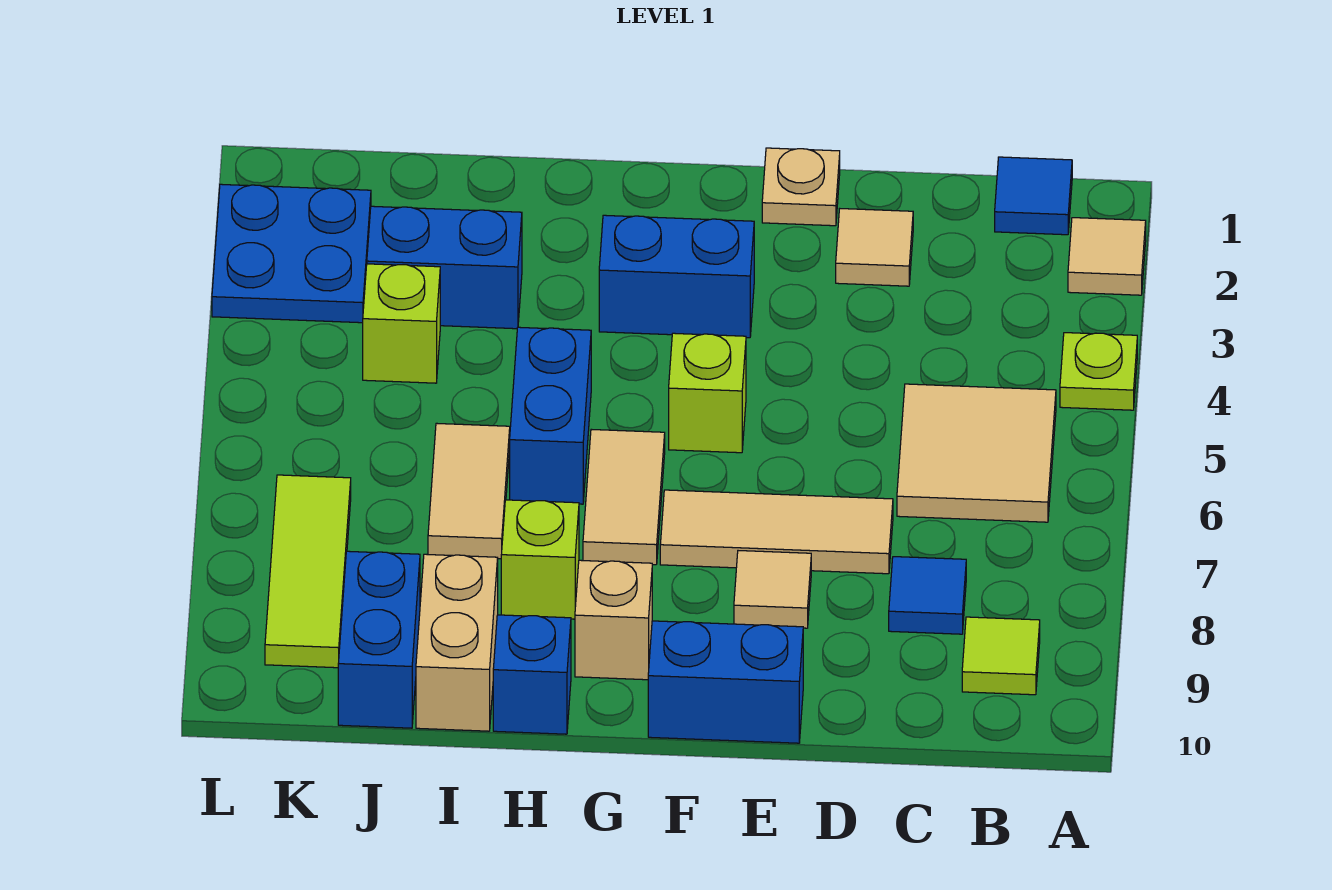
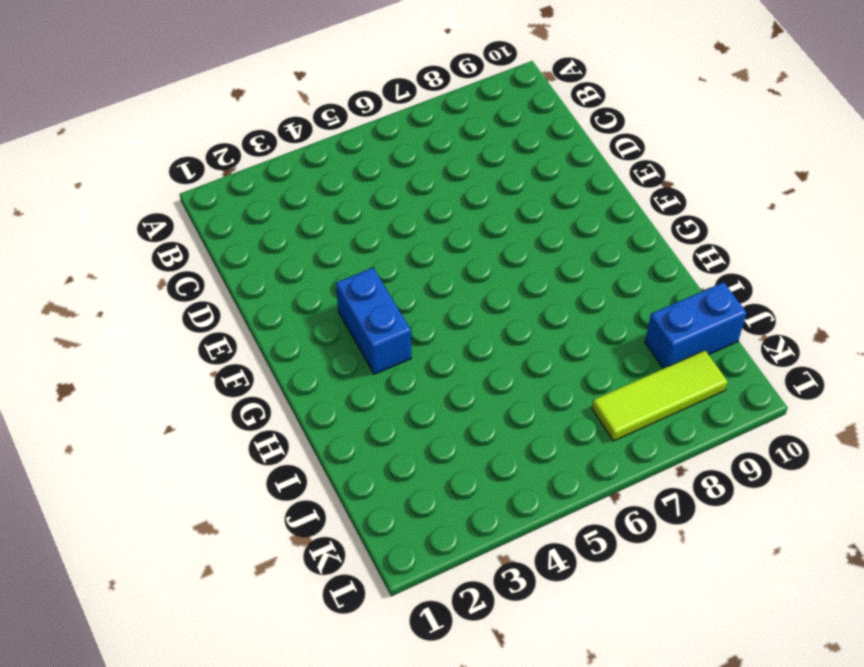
none -> tan 1x1 tile [1068,218,1146,295]
none -> lime 1x1 plate [1060,333,1137,410]
none -> blue 1x1 tile [995,157,1072,235]

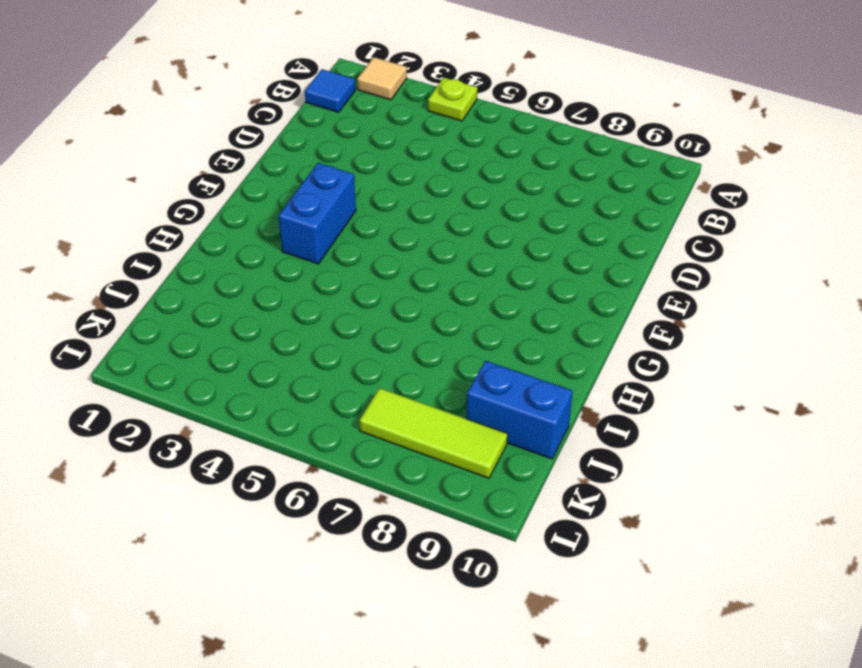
none -> tan 2x2 tile [897,384,1056,522]
none -> lime 1x1 tile [962,617,1040,695]
none -> blue 1x1 tile [889,557,966,634]

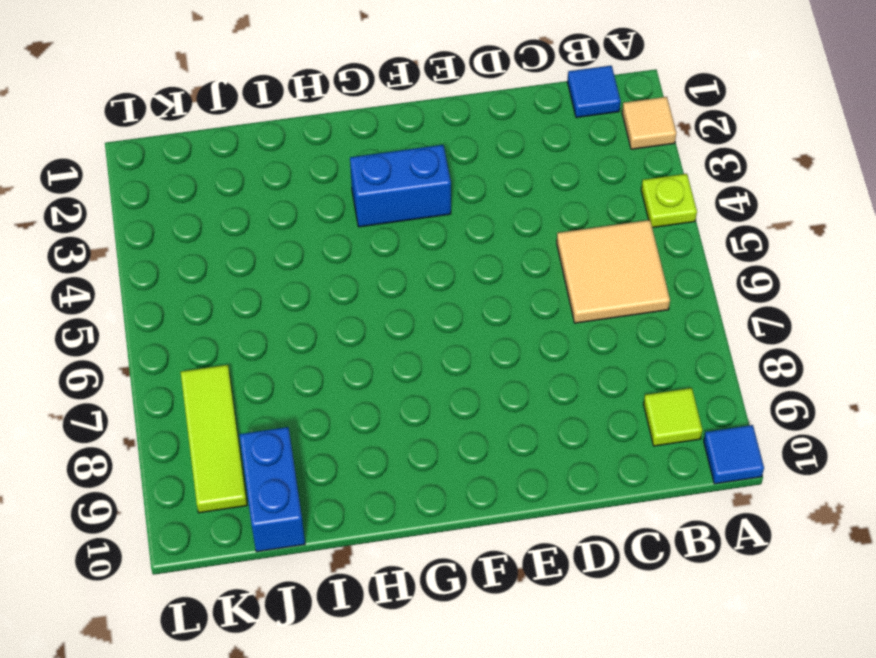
blue 1x1 tile [704,425,764,484] -> blue 1x1 tile moved to [889,557,966,634]
none -> tan 1x1 tile [836,209,913,286]
none -> tan 1x3 tile [660,490,893,574]
none -> tan 1x1 plate [762,148,840,226]

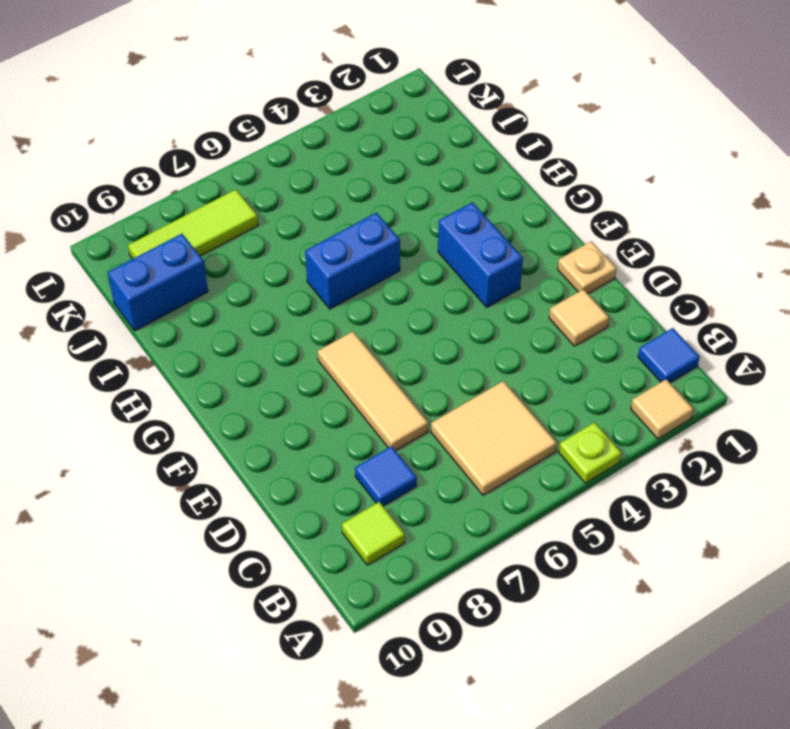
none -> tan 1x1 tile [734,551,811,628]
none -> blue 1x2 brick [648,621,803,743]
none -> lime 1x1 brick [669,333,746,453]

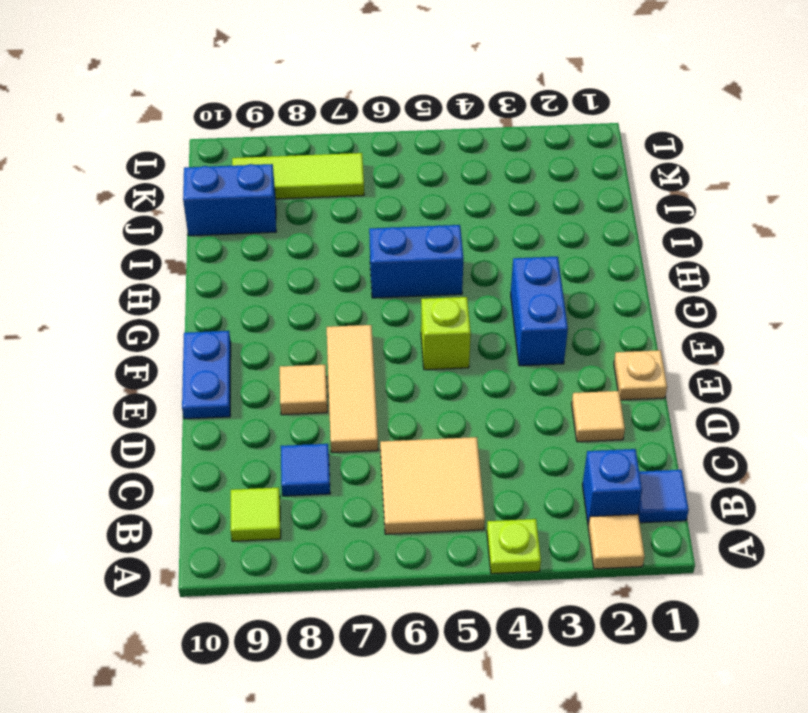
blue 1x1 brick [582,449,642,525] -> blue 1x1 brick moved to [493,615,571,734]
blue 1x2 plate [182,331,231,419] -> blue 1x2 brick [648,621,803,743]
none -> tan 1x2 tile [583,429,665,565]
none -> tan 1x1 brick [575,560,652,680]
none -> lime 1x1 brick [501,500,579,619]

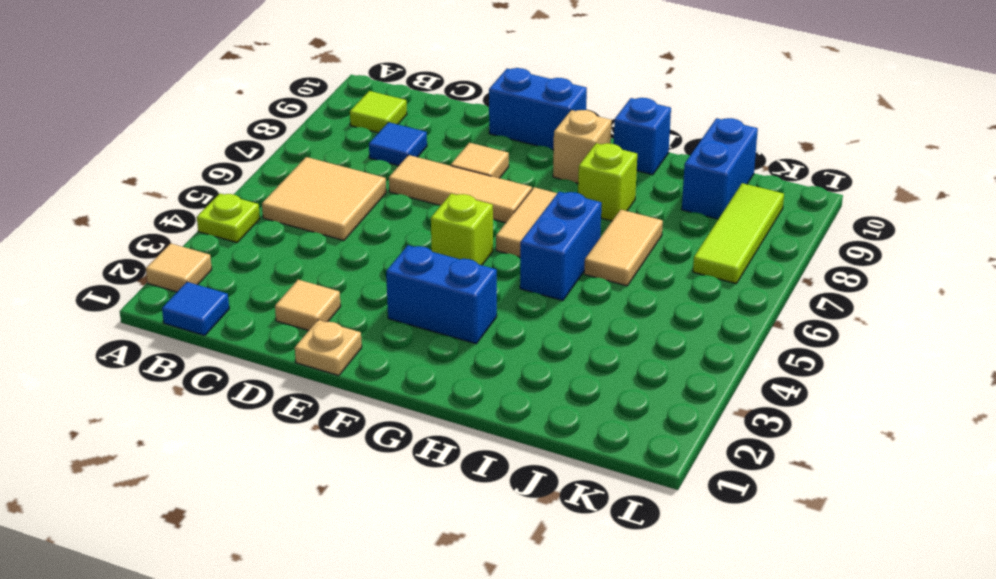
none -> blue 1x2 brick [367,206,522,329]
none -> tan 1x2 brick [416,554,498,731]
none -> lime 1x1 brick [363,264,440,383]

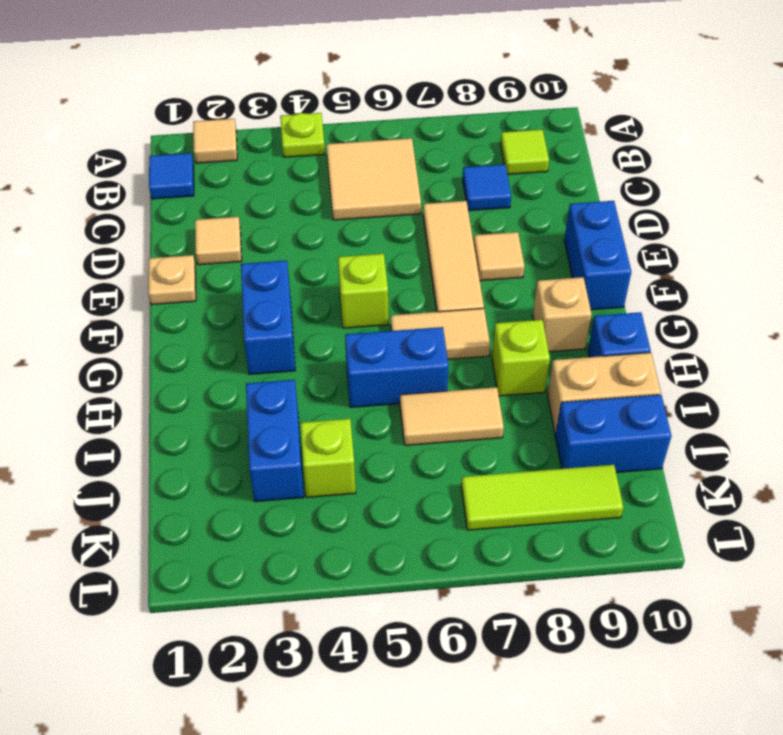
none -> blue 2x2 plate [212,184,371,323]

